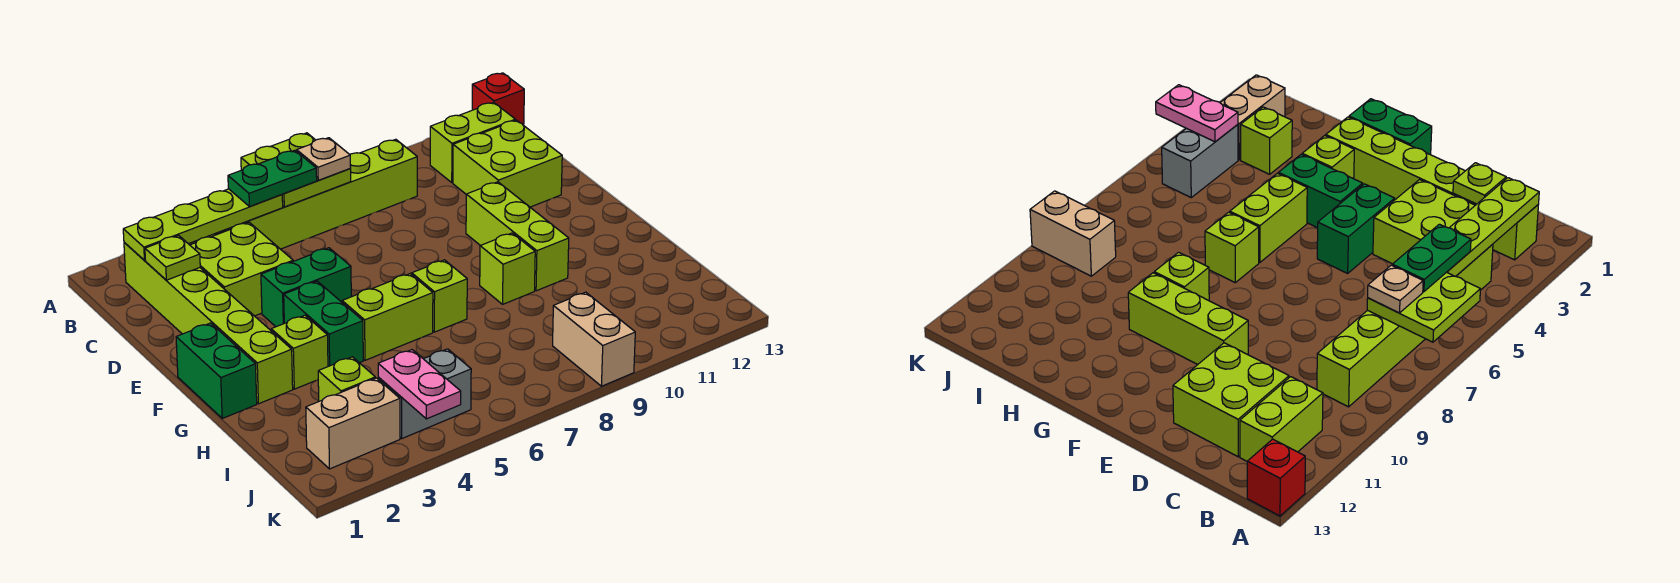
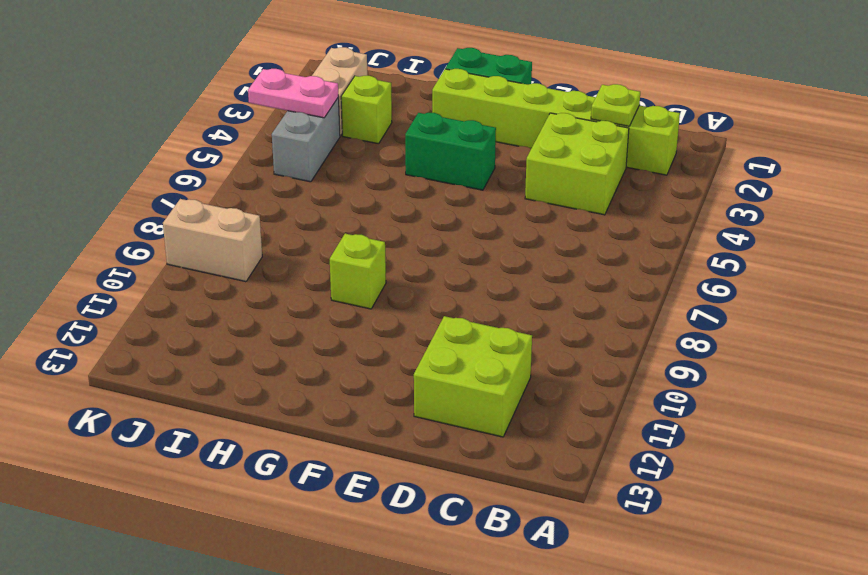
none -> red 1x1 brick [472,73,524,125]
none -> lime 1x6 brick [195,139,417,249]
none -> lime 1x2 brick [430,102,515,183]

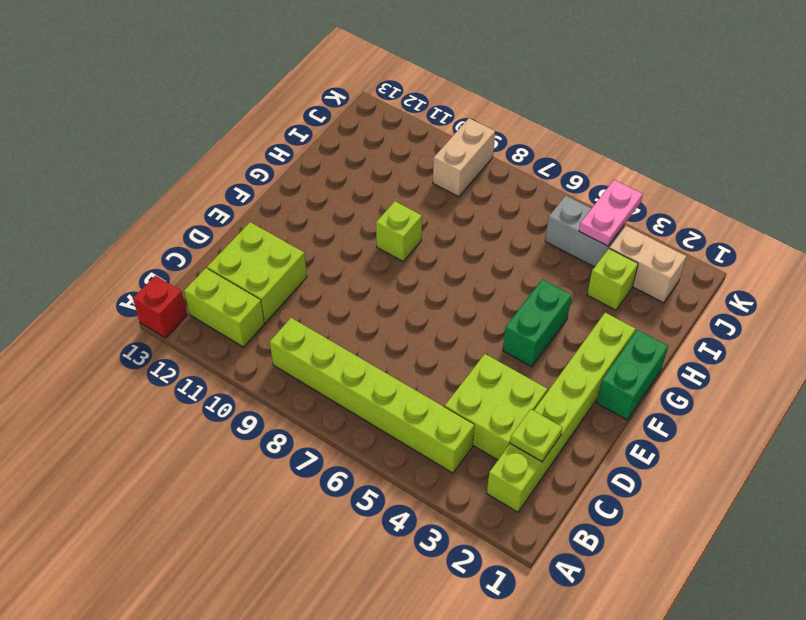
none -> green 1x2 brick [261,248,351,327]
none -> lime 1x3 brick [466,182,569,291]
none -> lime 1x1 brick [271,315,328,389]

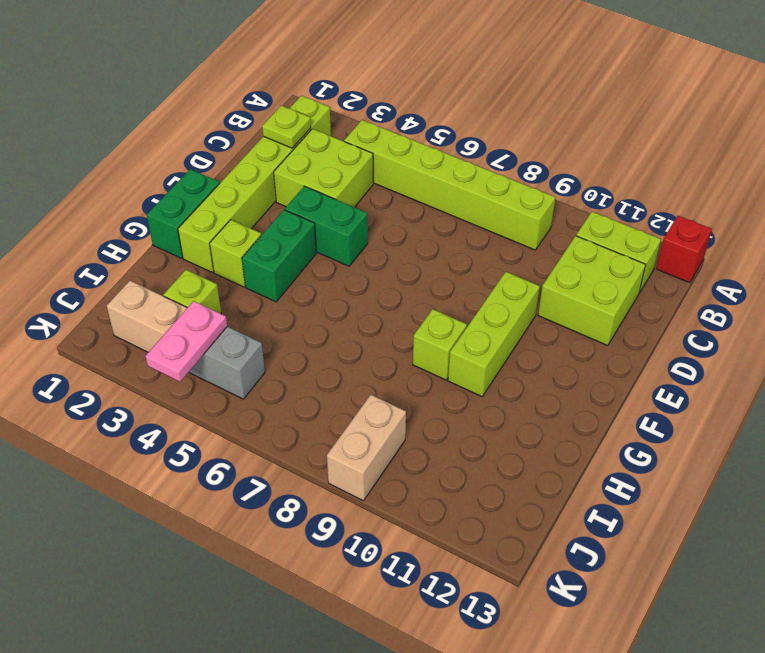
none -> lime 1x2 brick [342,274,433,360]
none -> lime 1x1 brick [412,260,467,332]
none -> lime 2x2 plate [241,133,351,207]

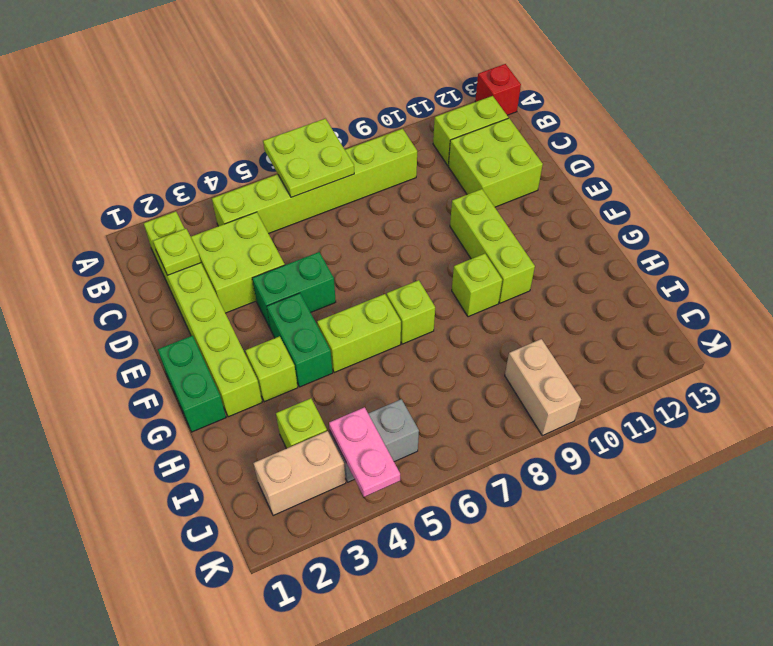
none -> lime 1x4 plate [123,189,283,260]
none -> green 1x2 plate [228,150,317,207]
none -> tan 1x1 plate [297,138,351,180]

